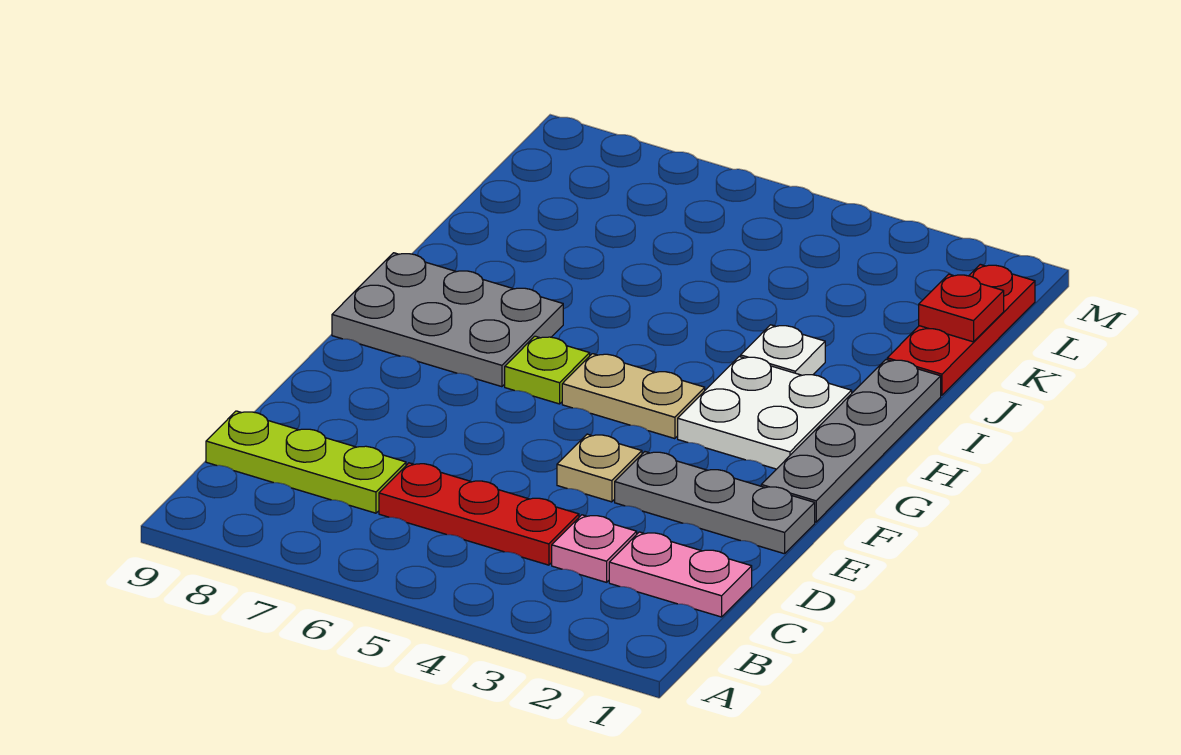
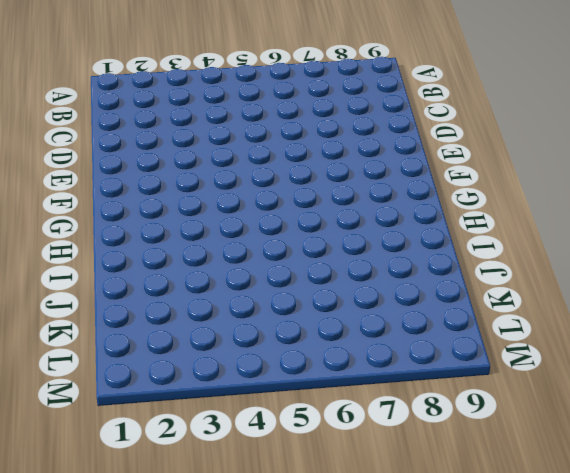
none -> pink 1x2 plate [609,532,752,617]
none -> pink 1x1 plate [552,515,637,582]
none -> red 1x3 plate [379,463,579,565]

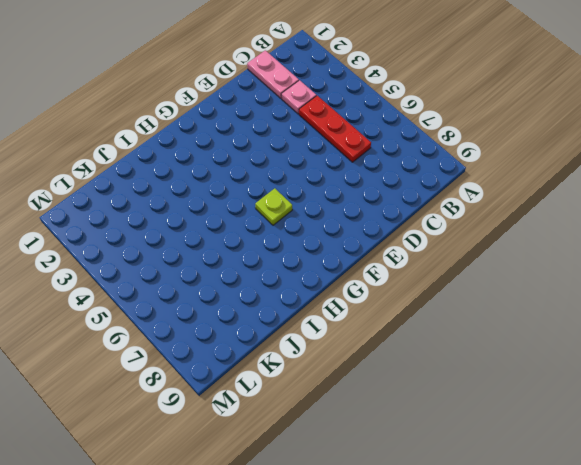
none -> lime 1x3 plate [206,411,406,513]
none -> grey 1x3 plate [615,452,815,554]
none -> tan 1x1 plate [557,434,642,502]

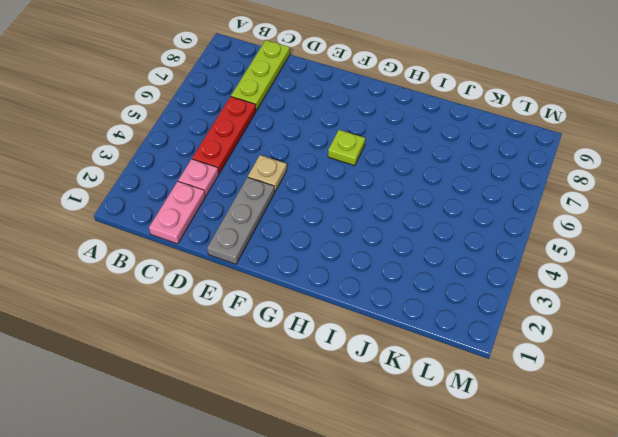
none -> grey 1x4 plate [761,360,941,522]
none -> white 2x2 plate [678,357,852,469]
none -> tan 1x2 plate [562,354,705,439]

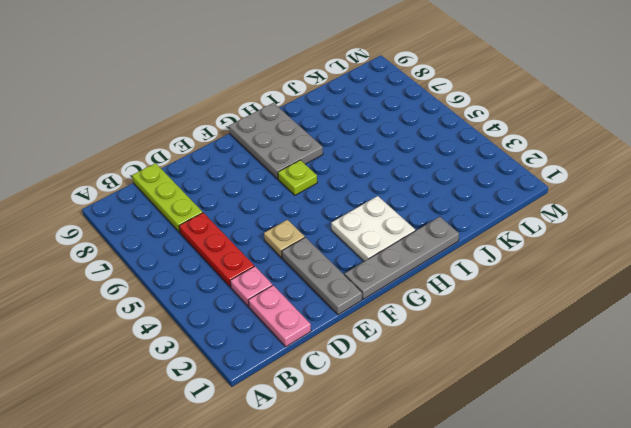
none -> tan 1x2 plate [562,354,705,439]
none -> white 1x1 plate [741,325,825,375]
none -> red 1x3 plate [887,264,1035,395]

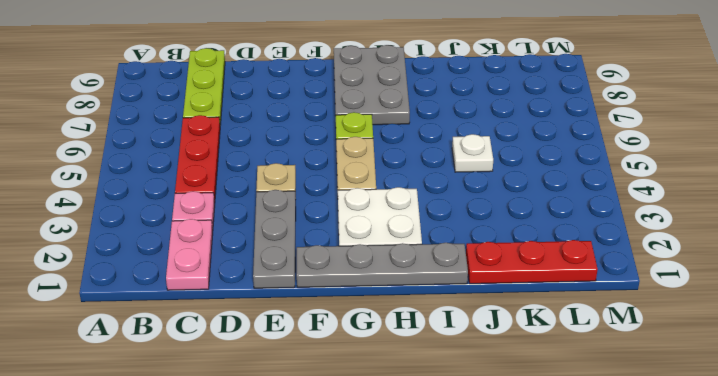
white 1x1 plate [452,134,493,172] -> white 1x1 plate moved to [741,325,825,375]
none -> red 1x1 plate [919,274,1004,342]

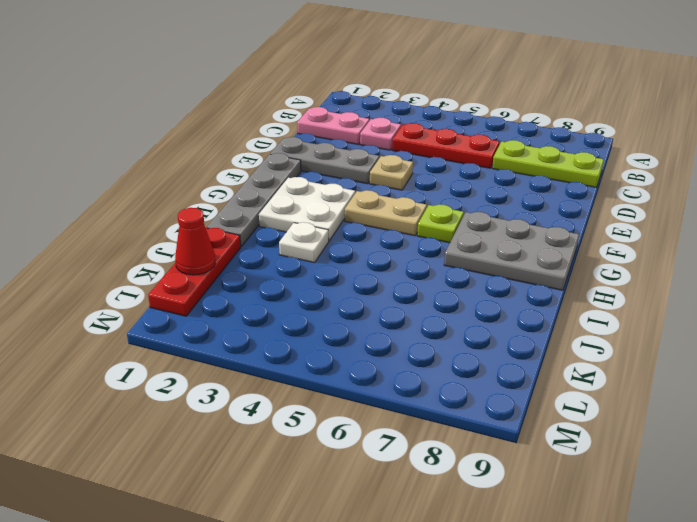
red 1x1 cone [175,208,215,275] -> red 1x1 plate [919,274,1004,342]

